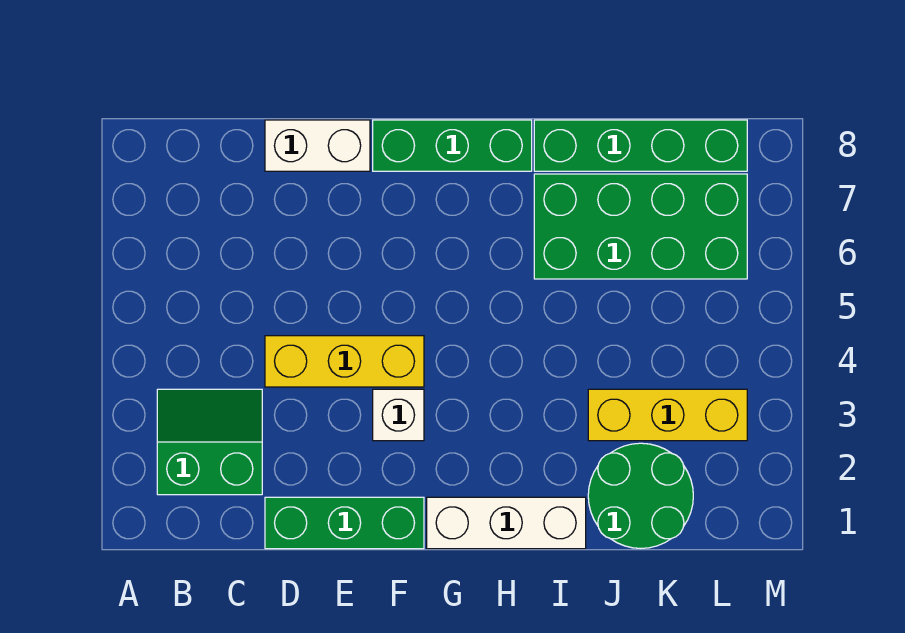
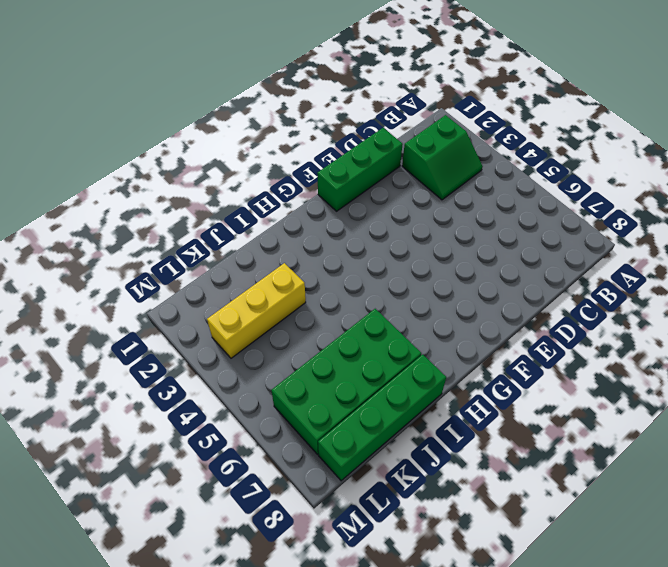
none -> yellow 1x3 brick [265,336,424,387]
none -> white 1x2 brick [265,120,370,171]

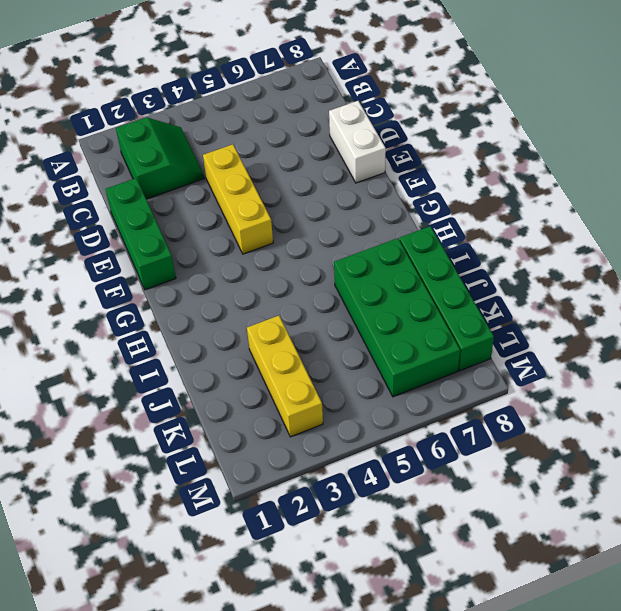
none -> white 1x1 brick [373,389,424,441]
none -> green 1x3 brick [373,120,532,171]

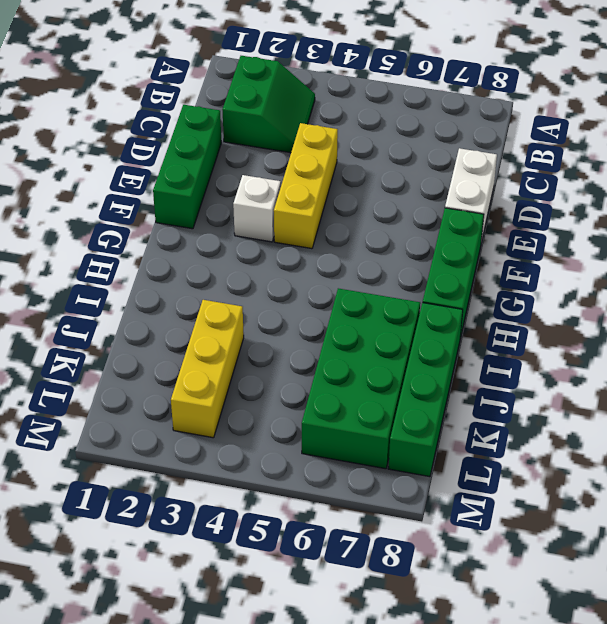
none -> white 1x3 brick [427,497,586,549]
none -> green 2x2 round brick [588,443,693,548]

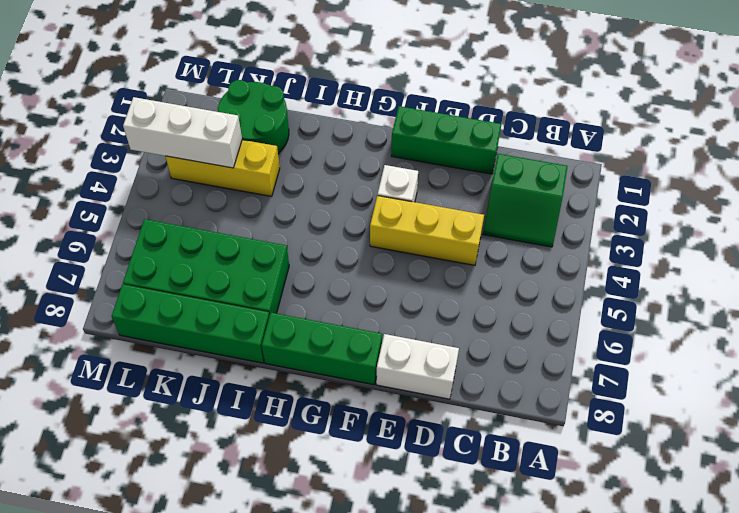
white 1x3 brick [123,97,242,168] -> white 1x3 brick moved to [427,497,586,549]

